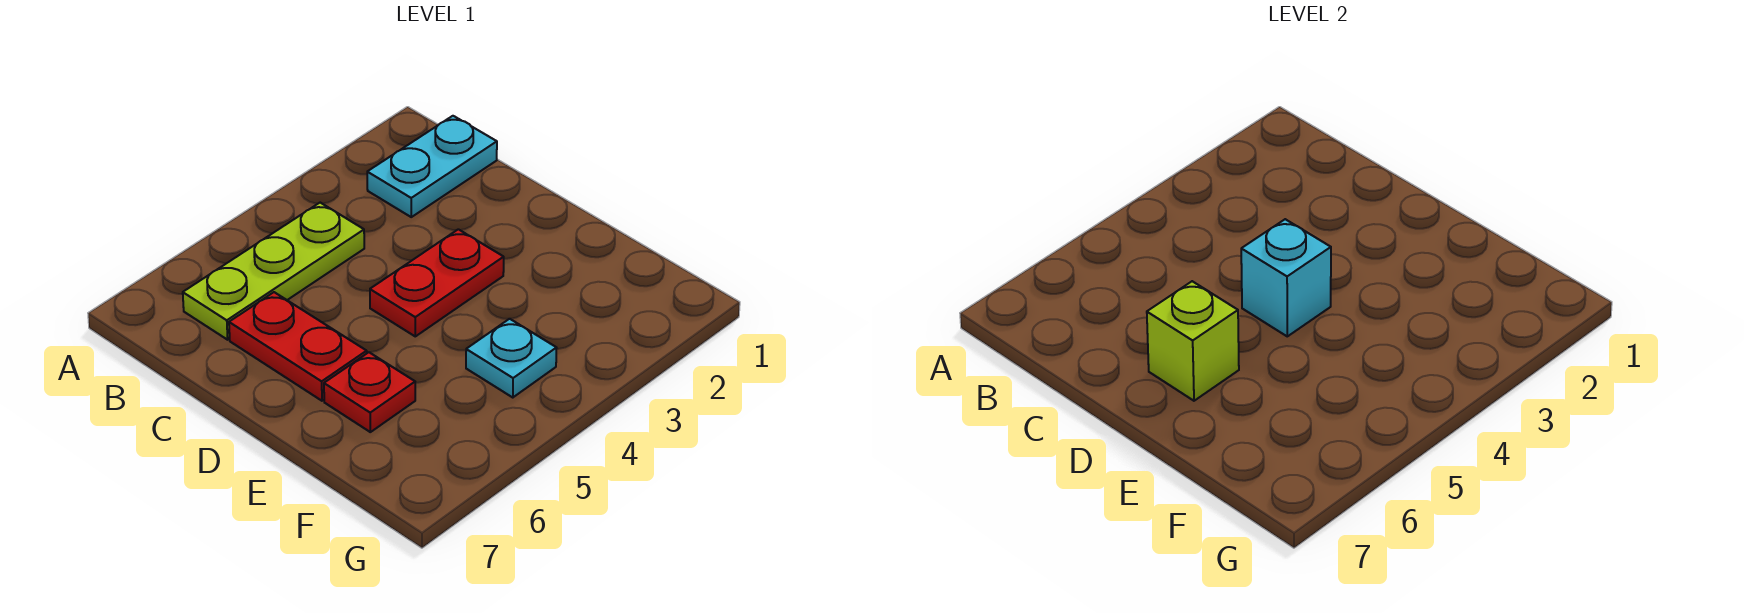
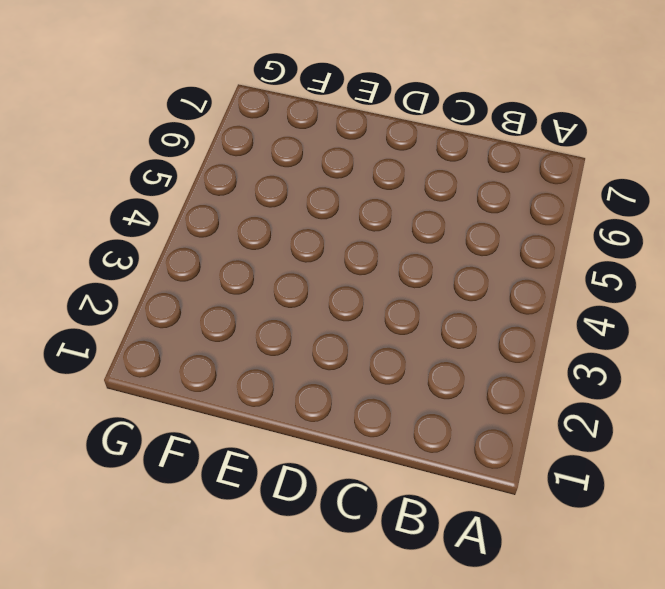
none -> cyan 1x2 plate [367,116,497,217]
none -> lime 1x3 plate [183,203,364,340]

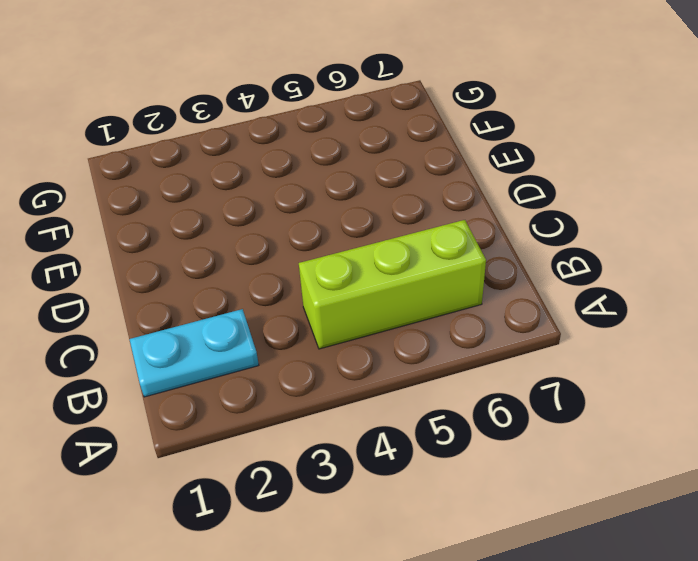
lime 1x3 brick [299,220,486,349] -> lime 1x3 plate [183,203,364,340]
none -> red 1x2 plate [229,292,367,401]
none -> red 1x2 plate [370,229,504,336]

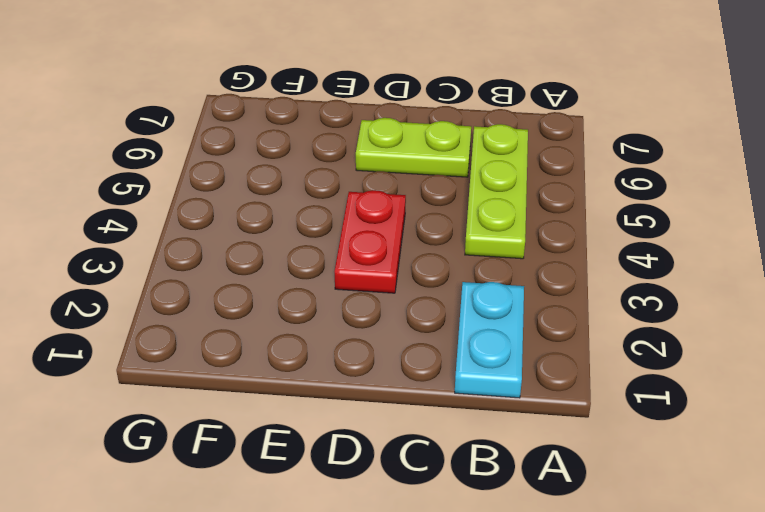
lime 1x2 plate [356,118,471,177] -> red 1x2 plate [229,292,367,401]
none -> red 1x1 plate [324,352,415,432]
none -> cyan 1x1 plate [466,319,557,398]

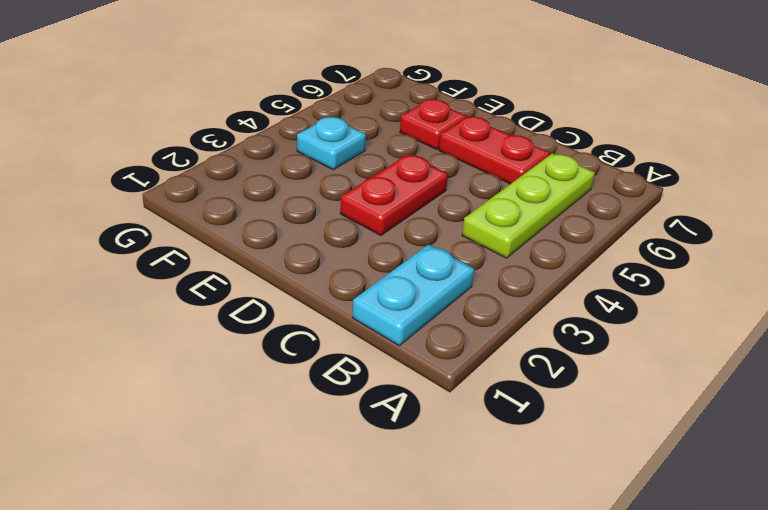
none -> cyan 1x1 brick [1241,219,1331,336]
none -> lime 1x1 brick [1147,281,1239,401]

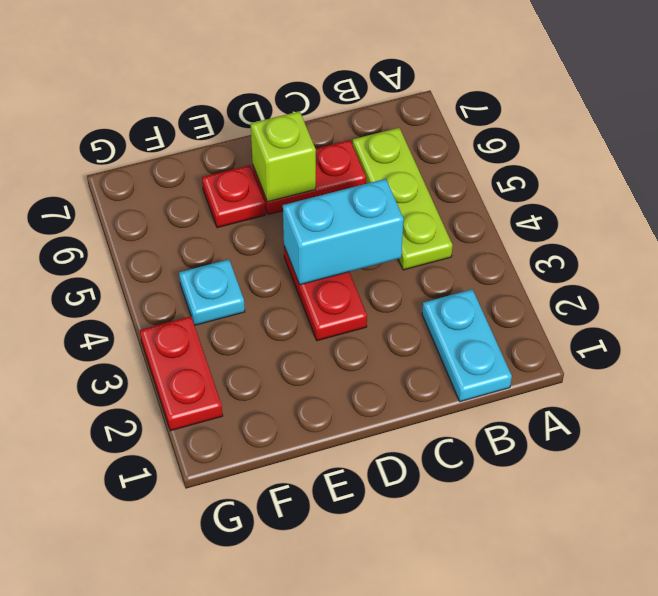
cyan 1x2 brick [283,179,404,285] -> cyan 1x1 brick [1241,219,1331,336]
red 1x2 plate [140,316,223,431] -> none

